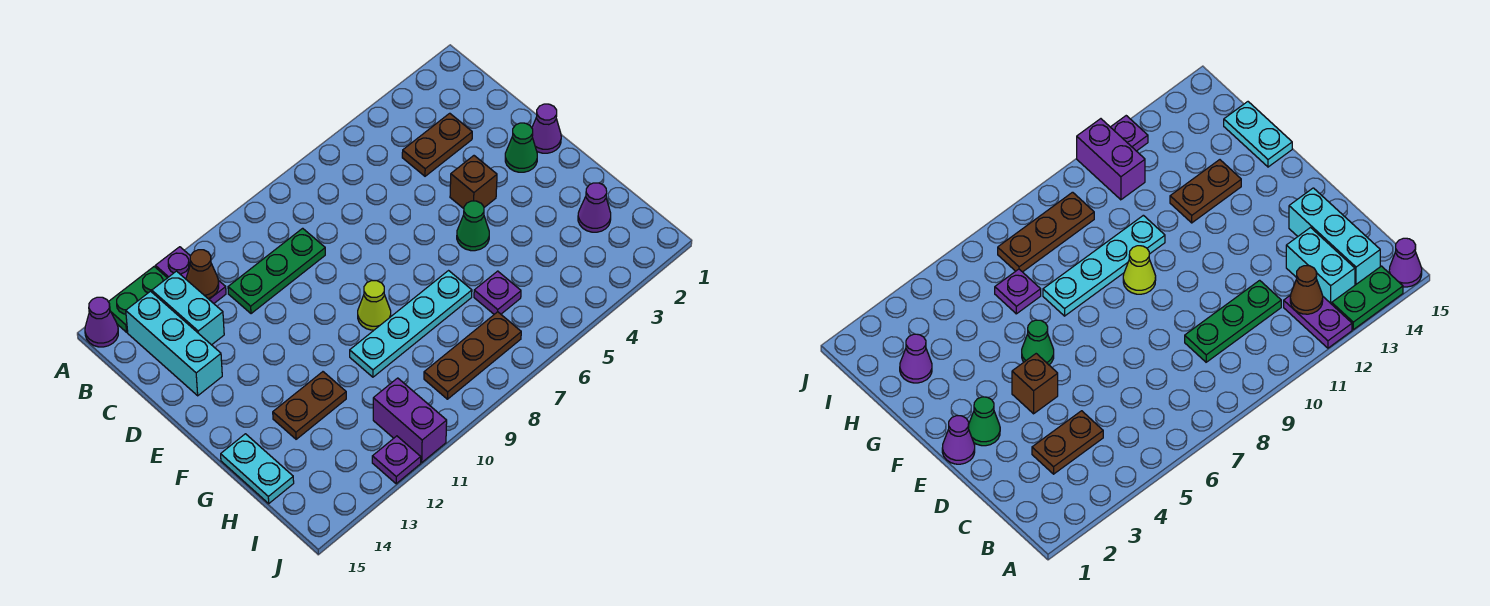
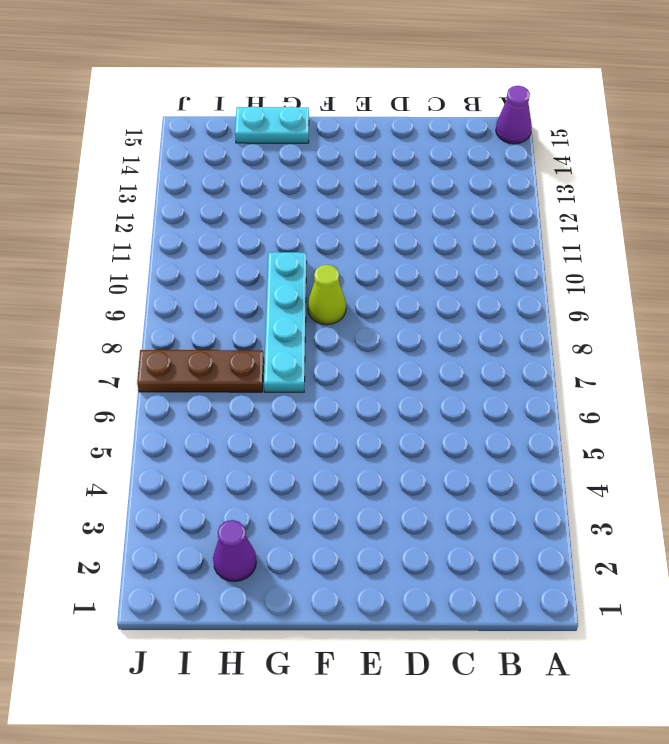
brown 1x3 plate [137,350,264,392] -> brown 1x3 plate turned to [424,312,521,399]
none -> purple 1x2 plate [156,247,226,303]
none -> green 1x2 plate [109,267,167,332]
none -> cyan 1x2 brick [152,271,224,345]

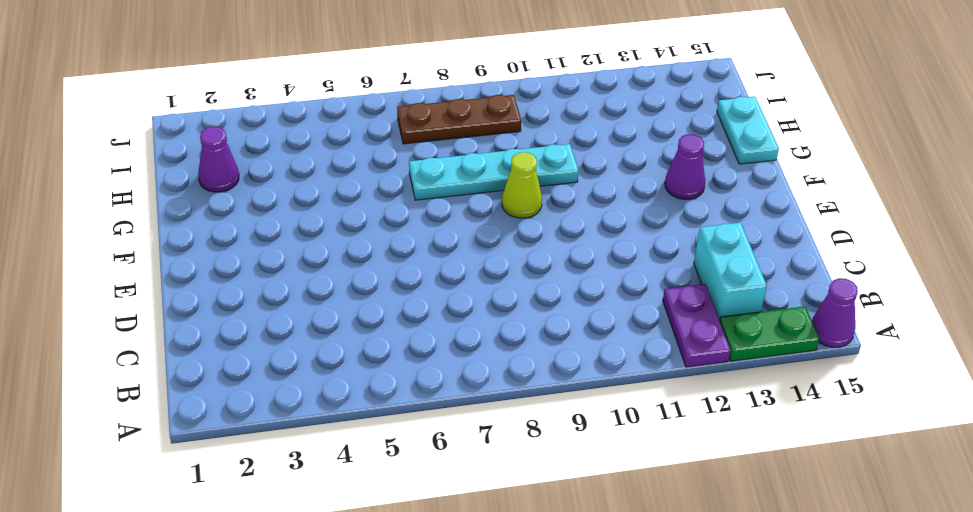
purple 1x1 cone [665,134,705,199] -> purple 1x1 cone moved to [532,104,561,153]
none -> cyan 1x3 brick [126,291,222,396]
none -> brown 1x2 plate [402,113,472,176]
none -> green 1x3 plate [228,228,325,314]

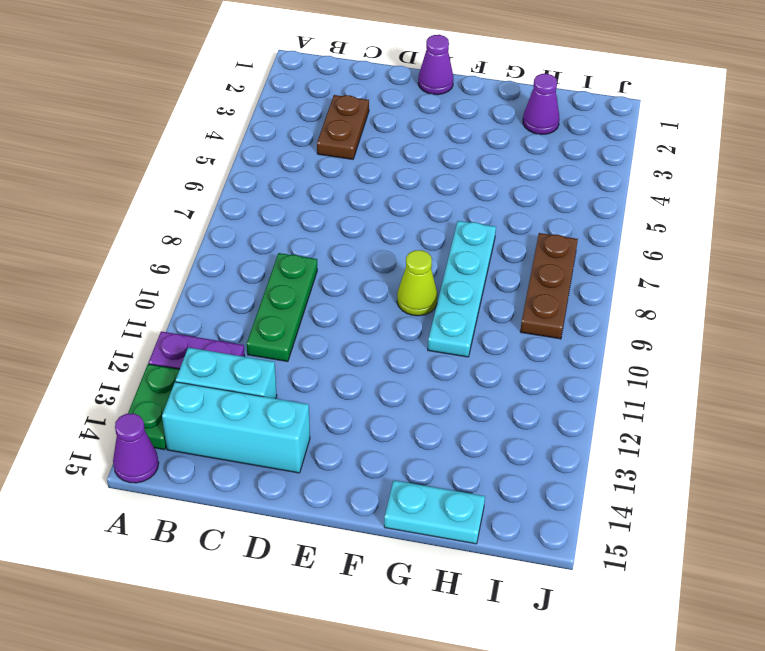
none -> green 1x1 cone [505,123,537,172]
none -> brown 1x1 brick [450,156,497,209]
none -> green 1x1 cone [457,201,489,251]

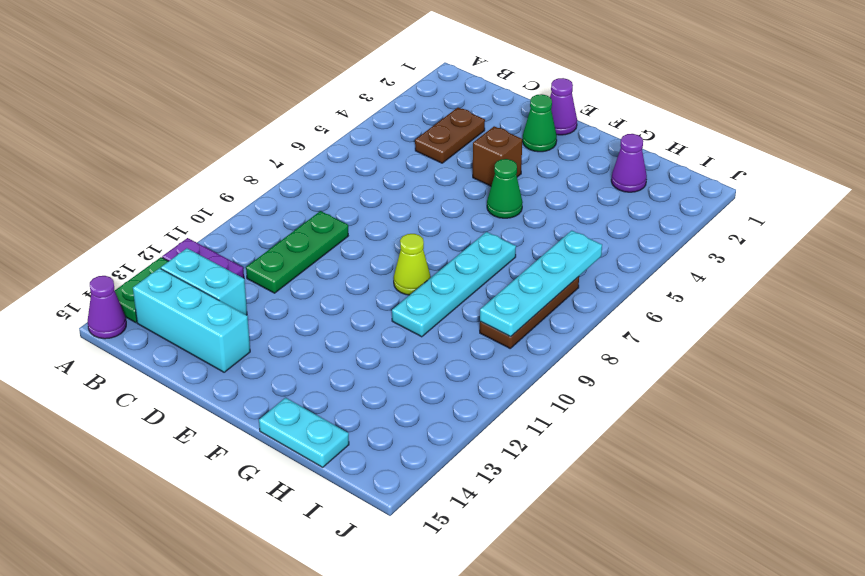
cyan 1x4 plate [480,231,602,337] -> none
none -> brown 1x2 plate [273,372,346,439]
none -> purple 1x1 plate [474,271,521,314]
none -> purple 1x2 brick [373,378,447,462]

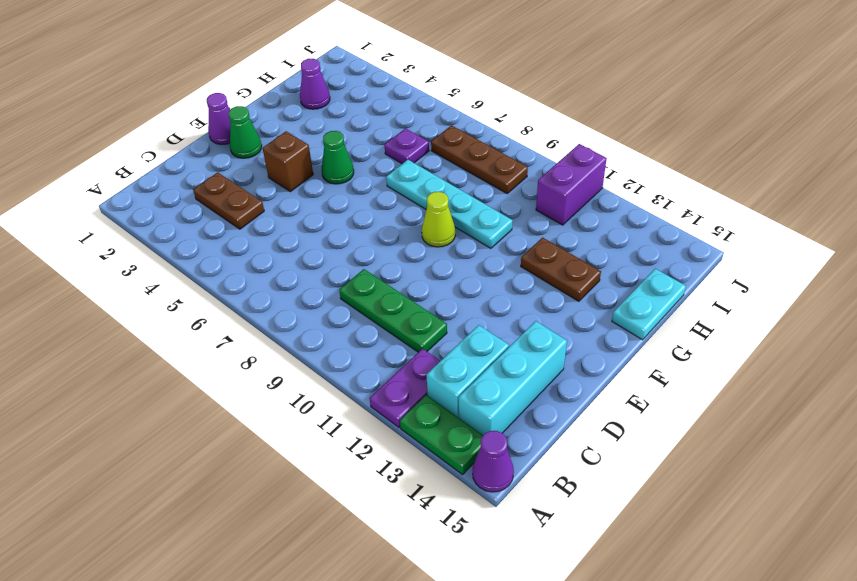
none -> purple 1x1 plate [372,436,421,484]
none -> brown 1x1 cone [186,250,219,298]

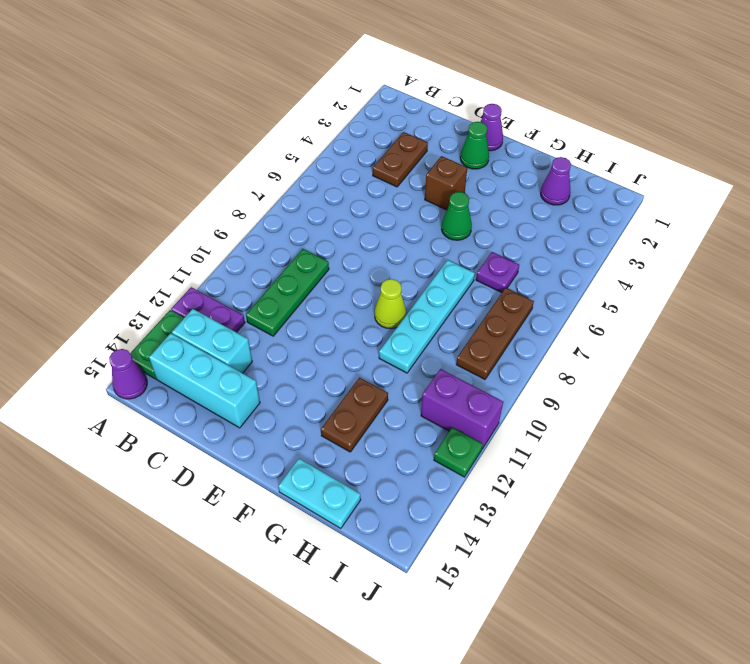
green 1x1 plate [434,427,483,477] -> purple 1x1 plate [372,436,421,484]
none -> brown 1x1 cone [186,250,219,298]

